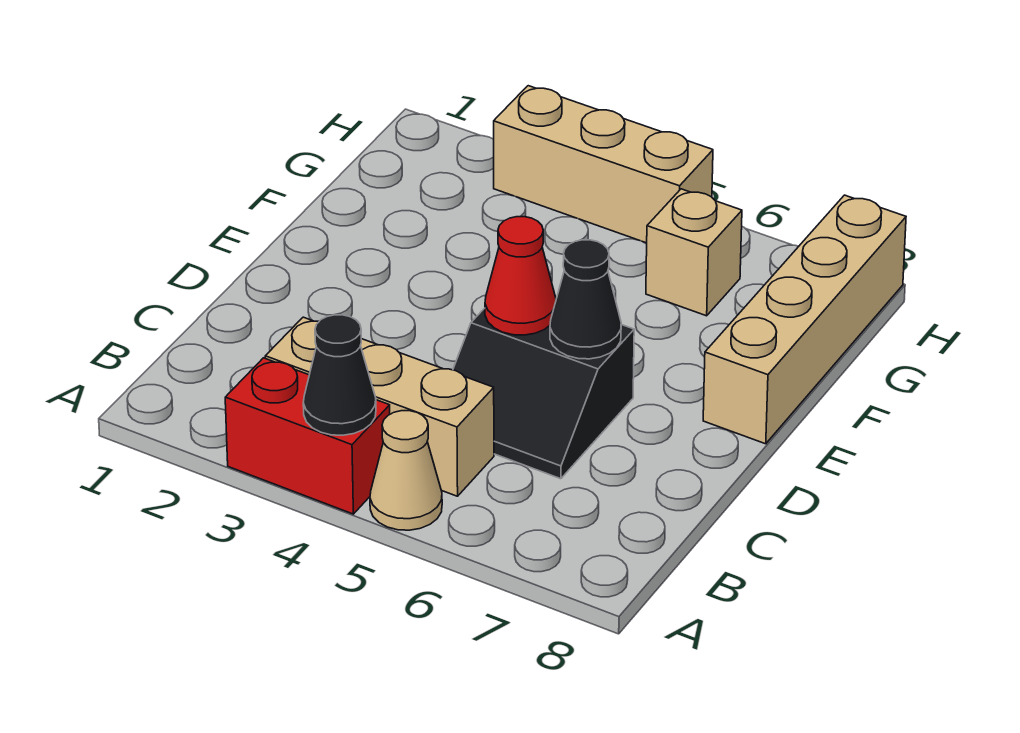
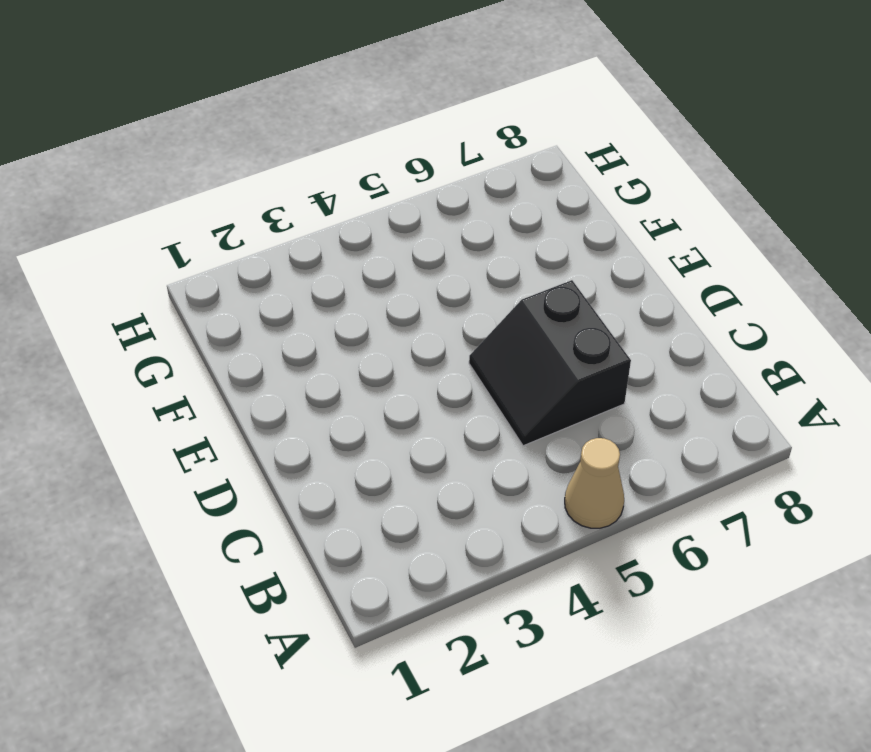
black 2x2 slope [469,280,631,446] -> black 2x2 slope turned to [453,308,634,479]
none -> red 1x2 brick [225,358,390,514]
none -> tan 1x3 brick [265,317,494,496]

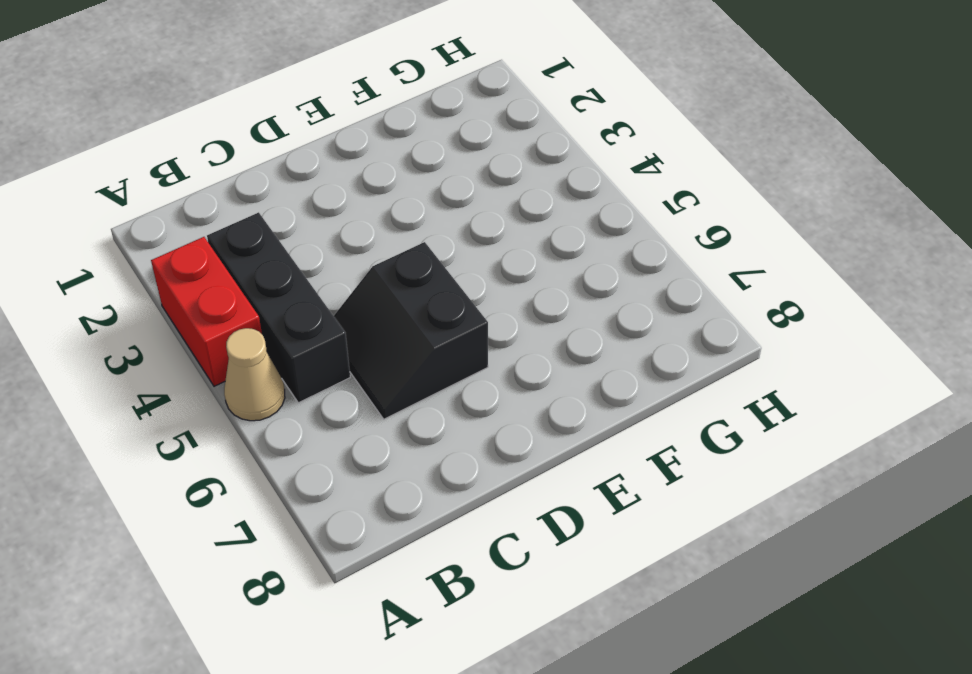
black 1x3 brick [207,212,350,403] -> tan 1x3 brick [265,317,494,496]
none -> tan 1x4 brick [703,195,906,444]
none -> tan 1x1 brick [646,189,742,316]

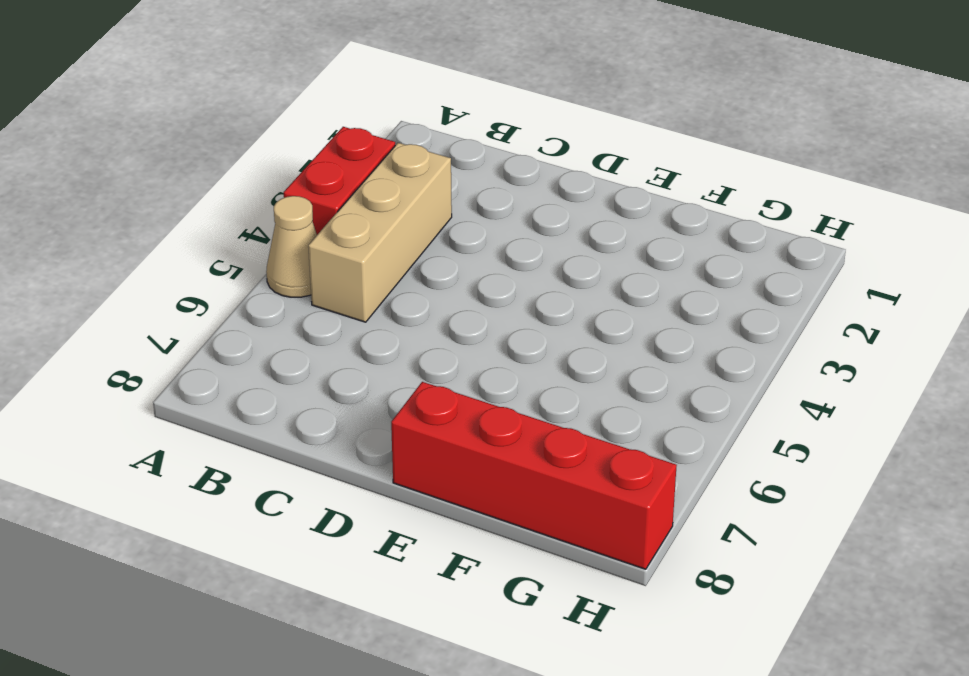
red 1x4 brick [391,382,677,569] -> tan 1x4 brick [703,195,906,444]
none -> black 2x2 slope [453,308,634,479]
none -> tan 1x1 brick [646,189,742,316]

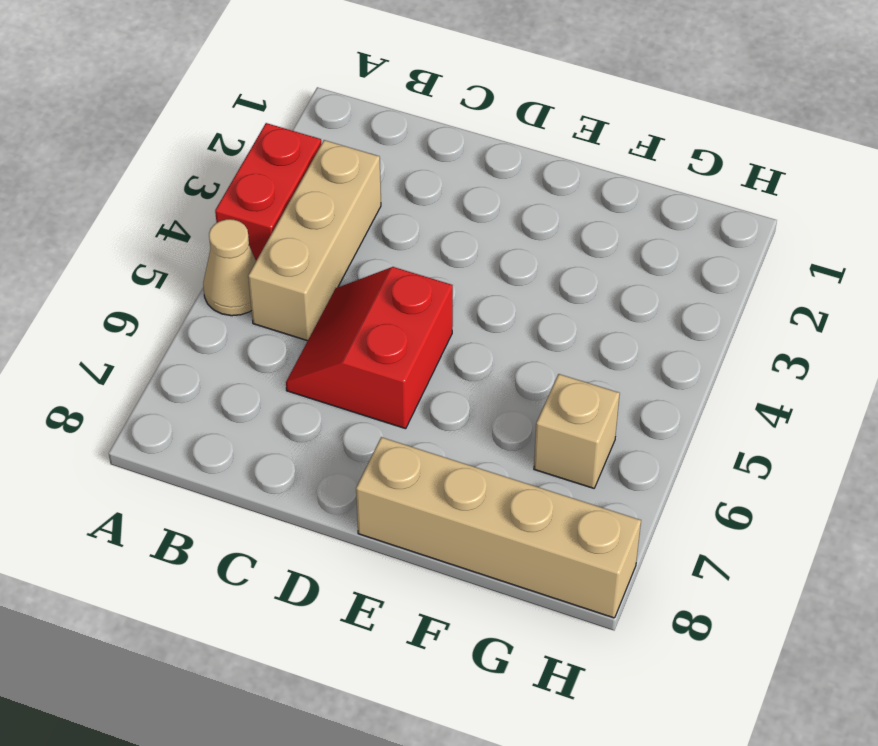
red 2x2 slope [286,267,453,429] -> black 2x2 slope [453,308,634,479]
none -> tan 1x3 brick [494,86,713,243]
none -> black 1x1 cone [303,315,376,435]

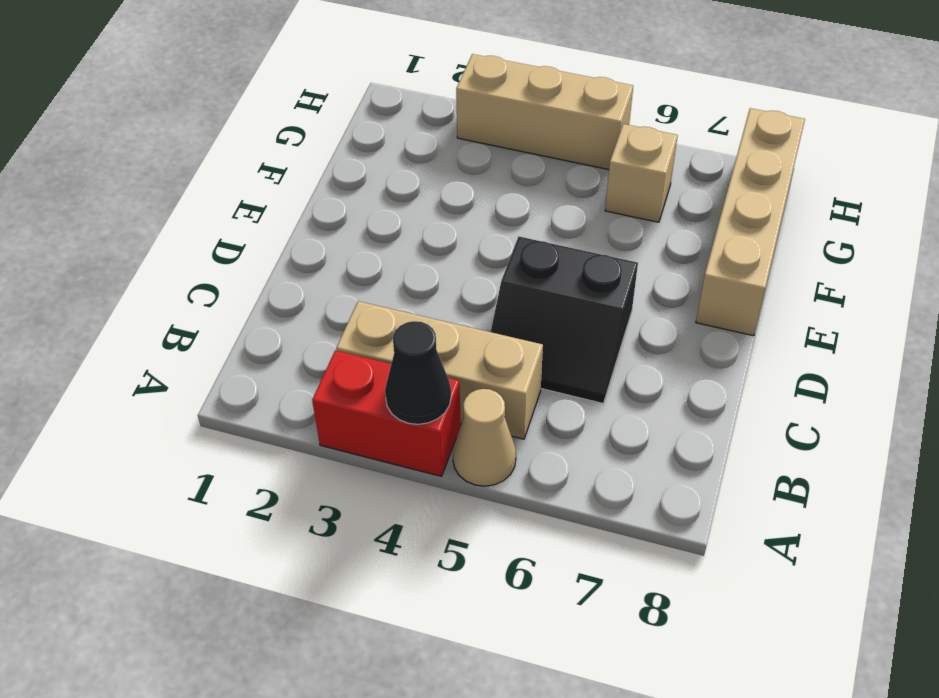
none -> red 1x1 cone [485,217,556,335]
none -> black 1x1 cone [550,240,621,359]

